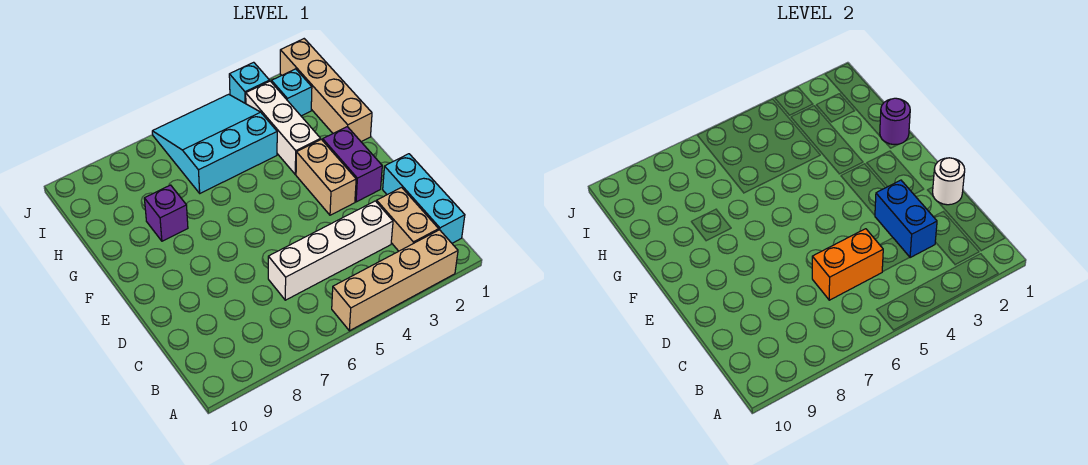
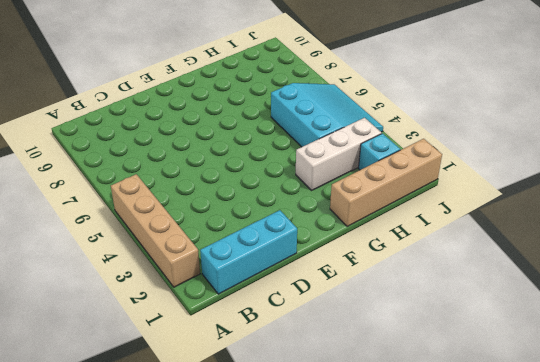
none -> tan 1x2 brick [377,187,439,251]
none -> white 1x4 brick [268,201,393,300]
none -> purple 1x2 brick [323,127,382,202]

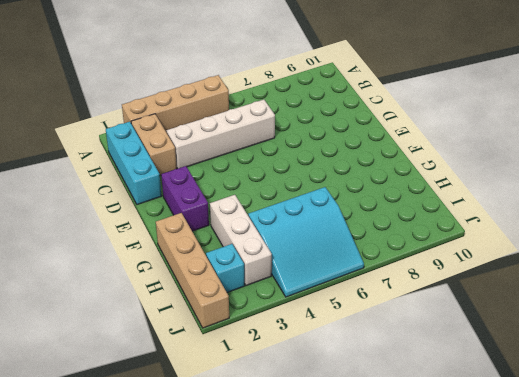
none -> tan 1x2 brick [296,139,356,215]
none -> purple 1x1 brick [144,185,188,241]
none -> cyan 1x1 brick [229,62,270,104]

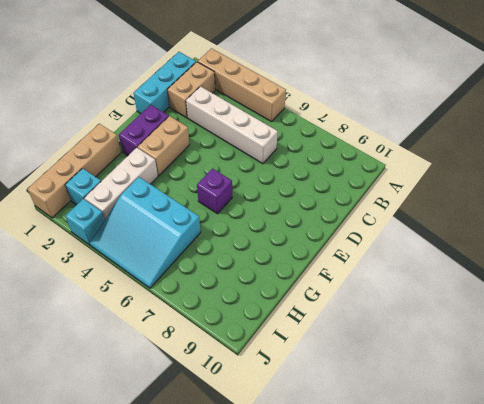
purple 1x1 brick [197,169,232,214] -> purple 1x1 brick moved to [144,185,188,241]
none -> blue 1x2 brick [875,180,937,258]
none -> orange 1x2 brick [812,229,883,300]
none -> white 1x1 round brick [933,158,965,205]

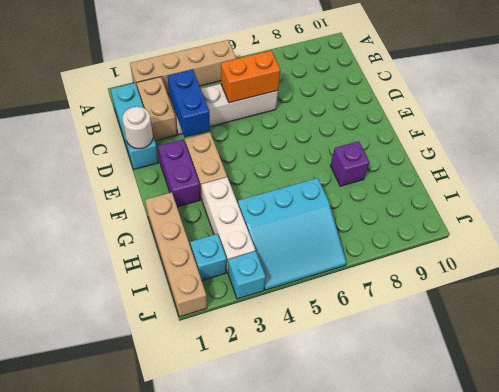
none -> purple 1x1 round brick [880,98,910,145]

